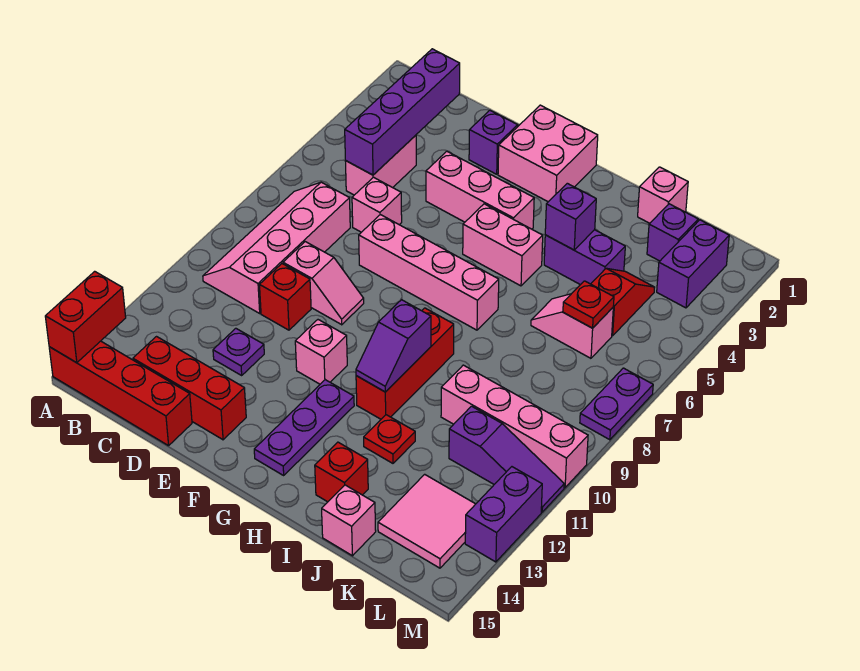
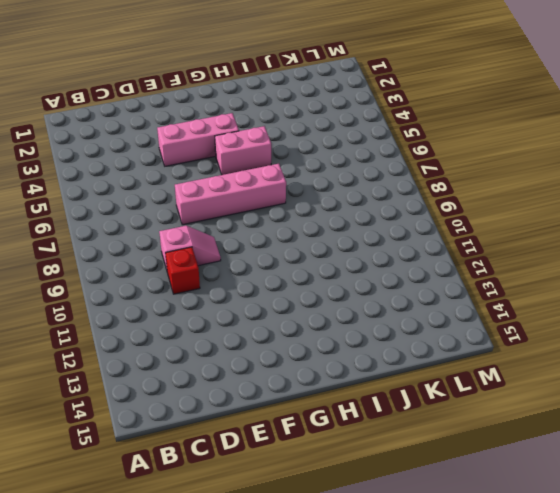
none -> red 1x4 brick [49,341,192,446]
none -> pink 2x4 slope [203,182,350,313]
none -> pink 1x2 brick [346,135,416,195]
none -> red 1x3 brick [133,337,246,440]

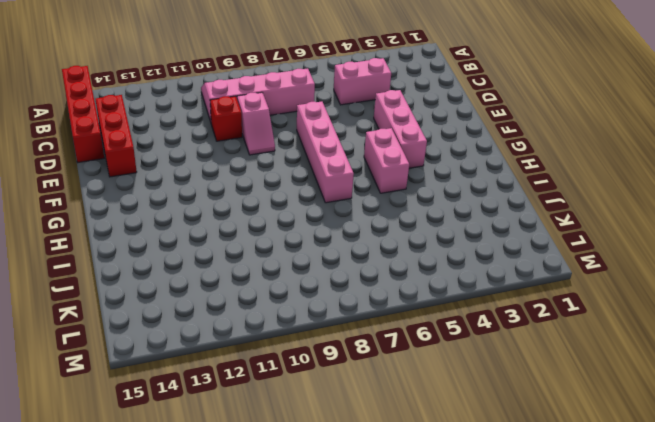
none -> pink 1x1 brick [352,177,402,232]
none -> purple 1x1 plate [213,328,264,375]
none -> purple 1x1 brick [469,110,518,174]
none -> pink 2x2 brick [498,105,598,202]

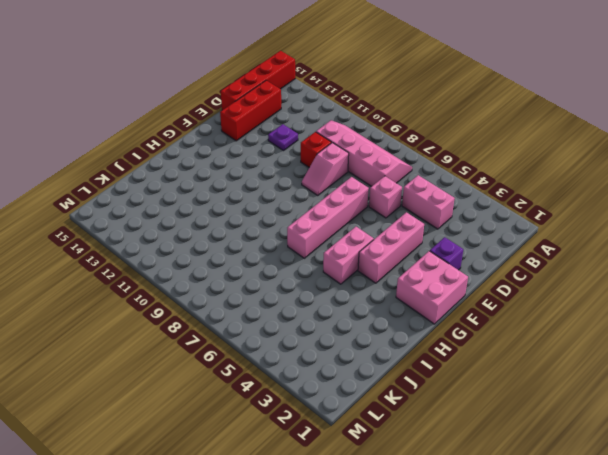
none -> pink 1x1 brick [295,320,347,384]
none -> purple 1x3 plate [254,380,354,475]
none -> red 1x3 brick [356,308,454,419]
none -> purple 1x2 brick [544,230,625,285]

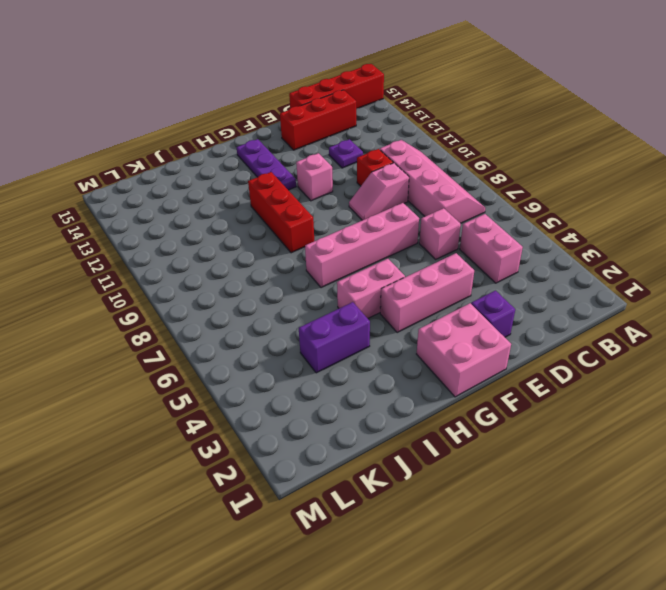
none -> red 1x1 plate [364,415,415,463]
none -> red 1x1 brick [315,442,368,502]
none -> pink 1x1 brick [638,167,688,223]
none -> pink 1x2 slope [531,294,613,358]

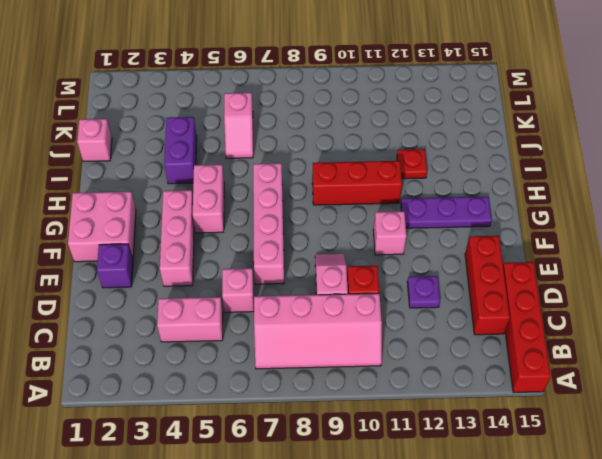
none -> red 1x1 brick [315,442,368,502]
none -> pink 1x4 brick [441,365,588,488]
none -> pink 1x1 brick [322,485,376,556]
none -> purple 1x1 brick [647,204,698,261]

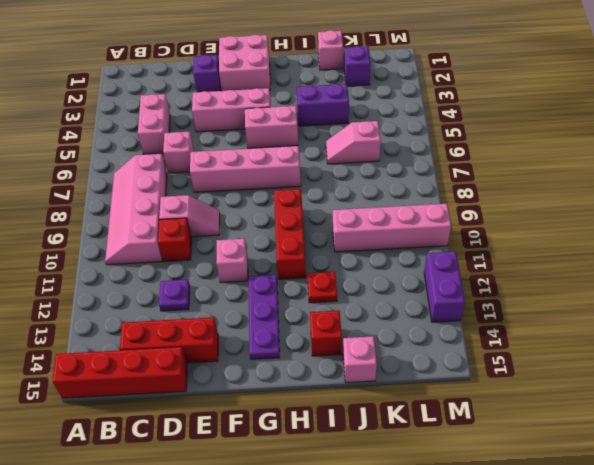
none -> red 1x2 slope [591,268,655,336]
none -> purple 1x3 slope [449,406,564,512]
none -> pink 2x2 tile [378,474,475,568]
none -> purple 1x2 brick [657,220,729,308]

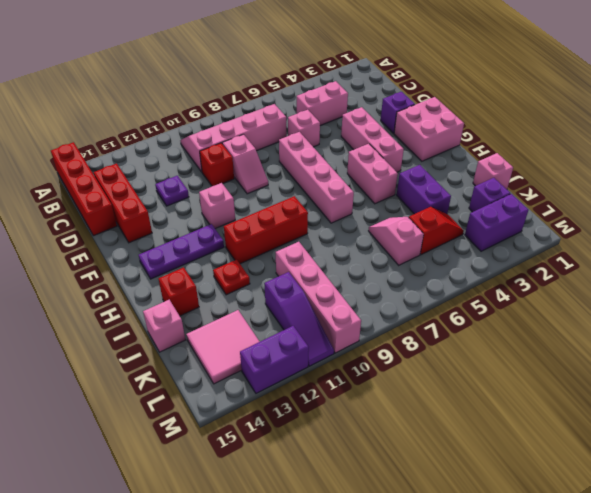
none -> purple 1x2 plate [580,368,653,440]
none -> red 1x2 brick [45,271,126,363]
none -> purple 1x4 brick [345,49,460,175]
none -> purple 1x2 slope [356,300,431,392]

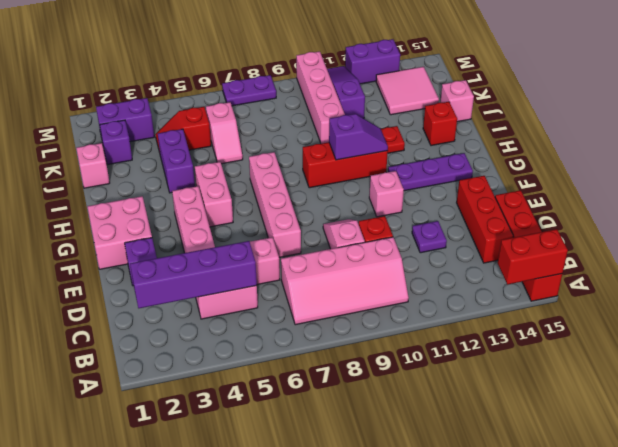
none -> purple 1x1 brick [545,183,596,250]
none -> red 1x1 plate [563,281,614,328]

